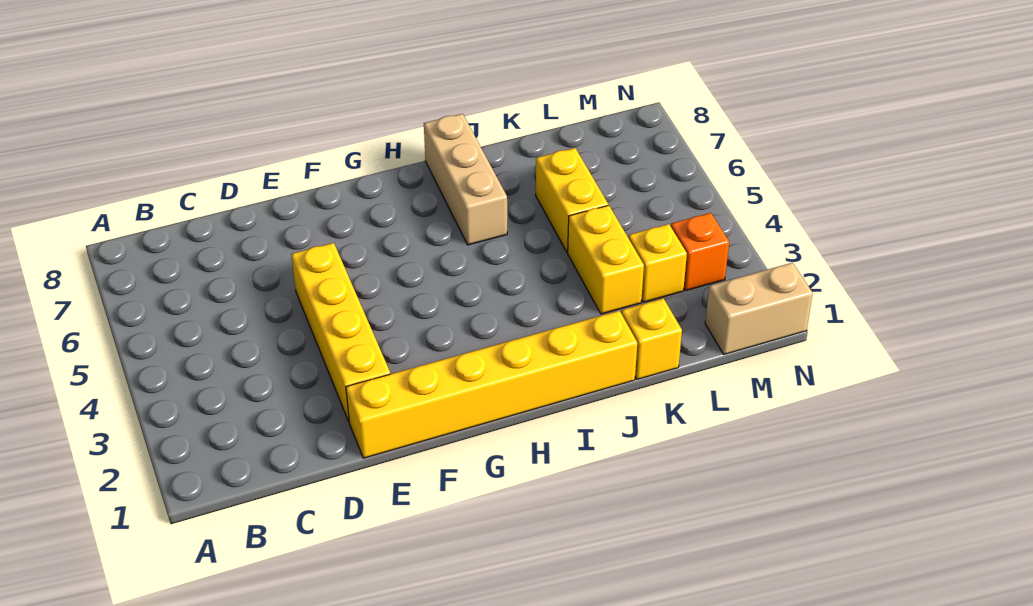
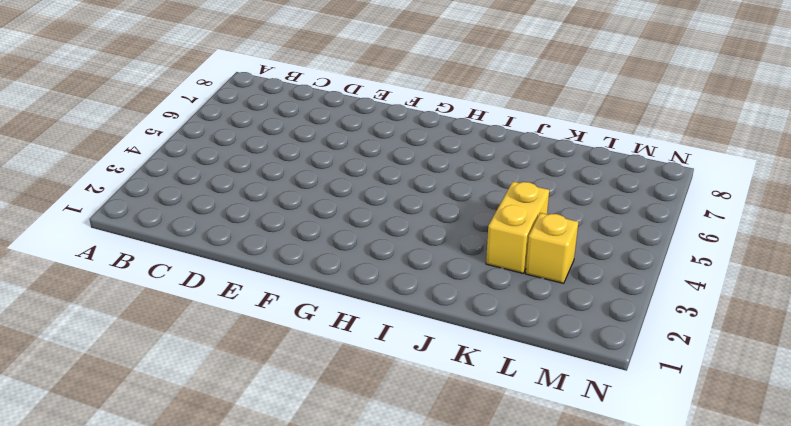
none -> yellow 1x6 brick [346,311,637,458]
none -> yellow 1x4 brick [291,243,390,421]

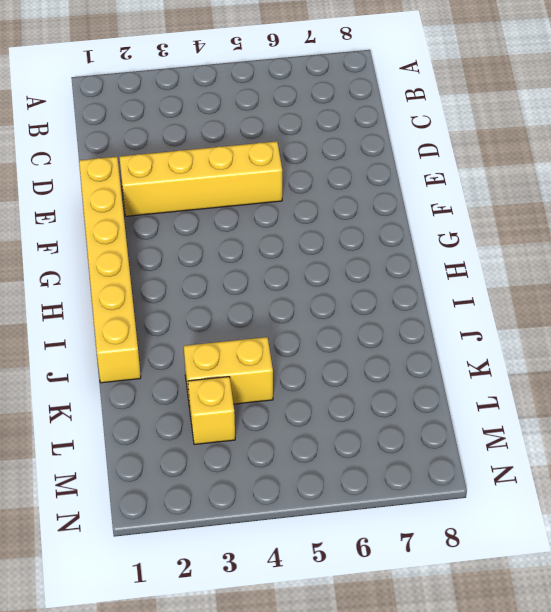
none -> tan 1x3 brick [424,114,507,245]
none -> yellow 1x1 brick [621,298,682,380]

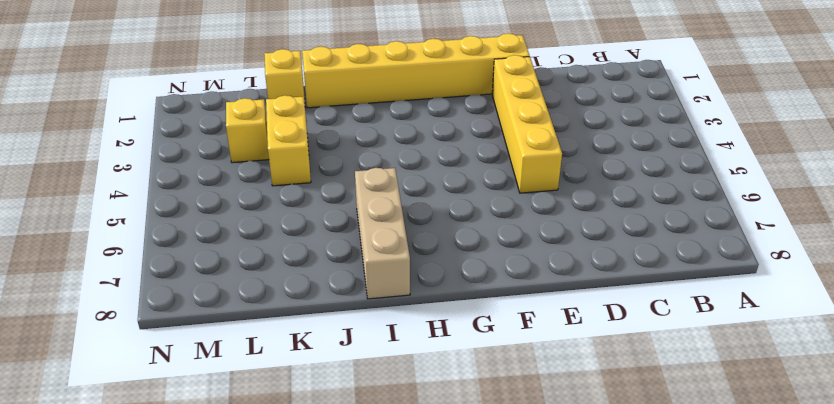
none -> yellow 1x2 brick [536,148,608,252]
none -> tan 1x2 brick [705,263,813,354]

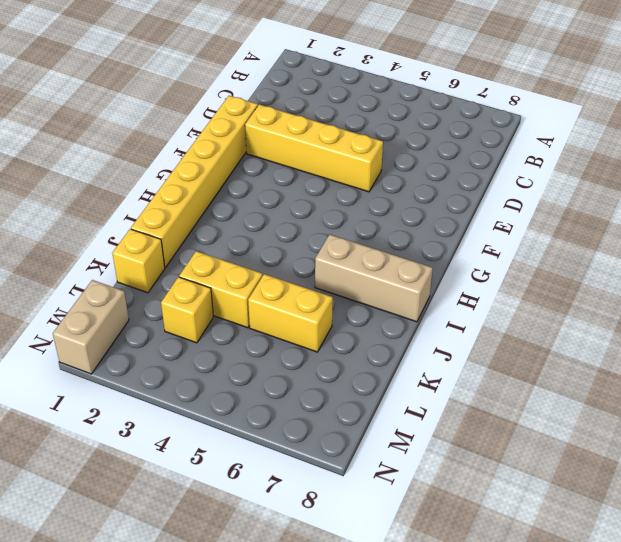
none -> orange 1x1 brick [671,213,729,291]

